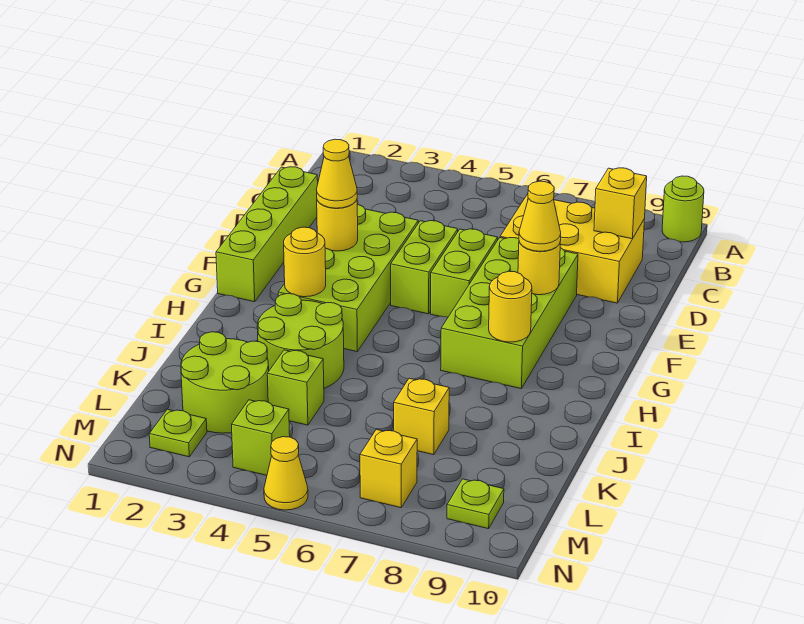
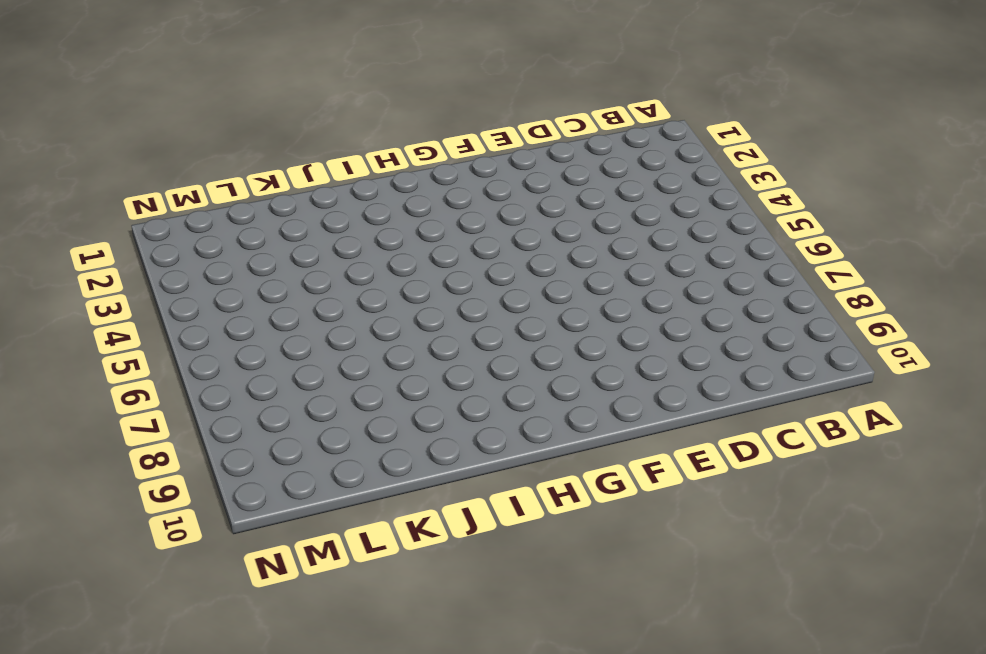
none -> lime 1x1 round brick [662,176,704,242]
none -> yellow 2x3 brick [500,194,644,303]
none -> lime 1x4 brick [216,167,318,302]

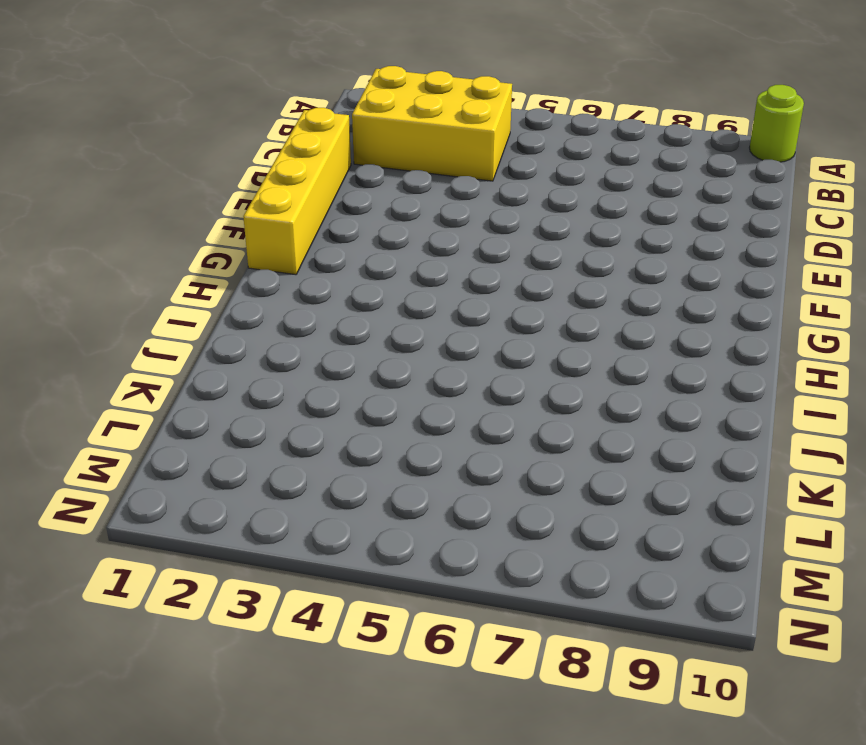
yellow 2x3 brick [352,66,512,181] -> yellow 2x3 brick moved to [500,194,644,303]
yellow 1x4 brick [243,108,351,275] -> lime 1x4 brick [216,167,318,302]
none -> lime 2x4 brick [278,204,418,352]
none -> lime 1x2 brick [391,221,458,314]
none -> lime 1x2 brick [431,229,498,317]

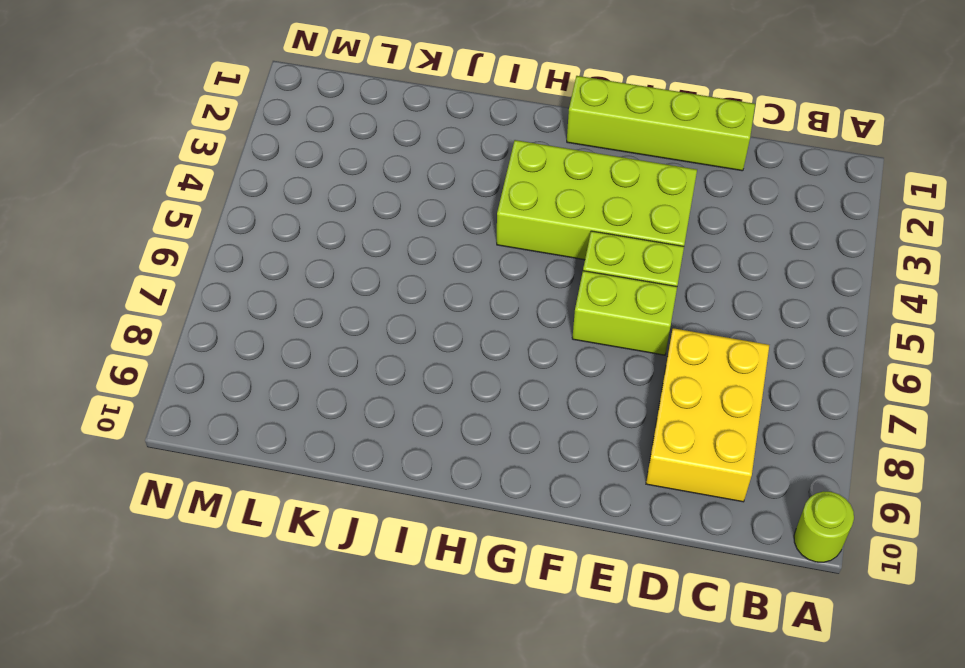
none -> lime 2x4 brick [441,238,578,388]
none -> lime 2x2 round brick [257,294,344,388]
none -> lime 2x2 round brick [181,332,269,433]

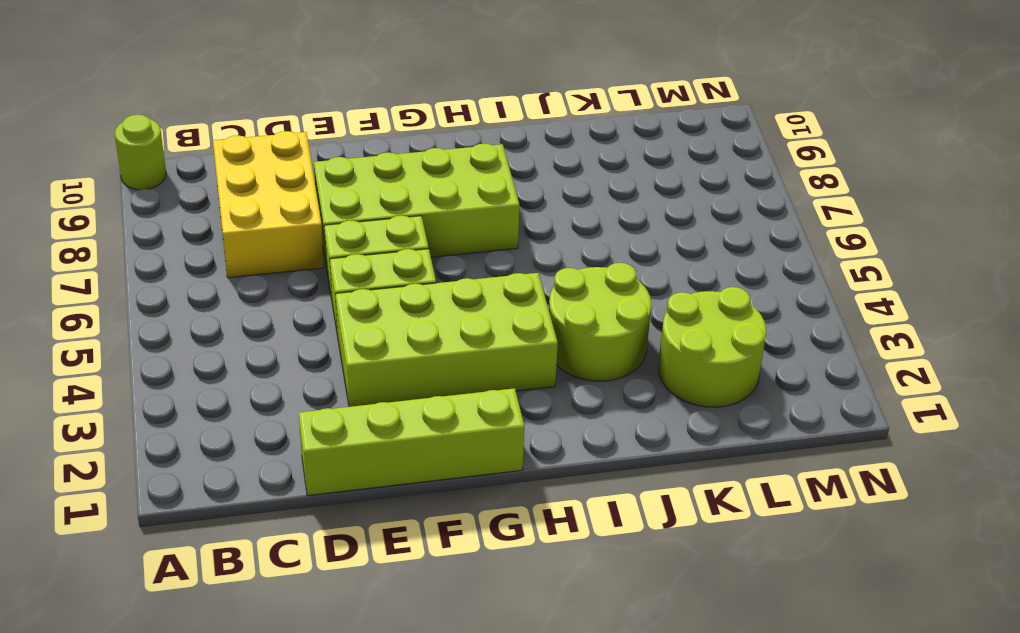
none -> lime 1x1 brick [267,350,324,425]
none -> yellow 1x1 brick [394,378,449,455]
none -> lime 1x1 plate [149,409,207,457]

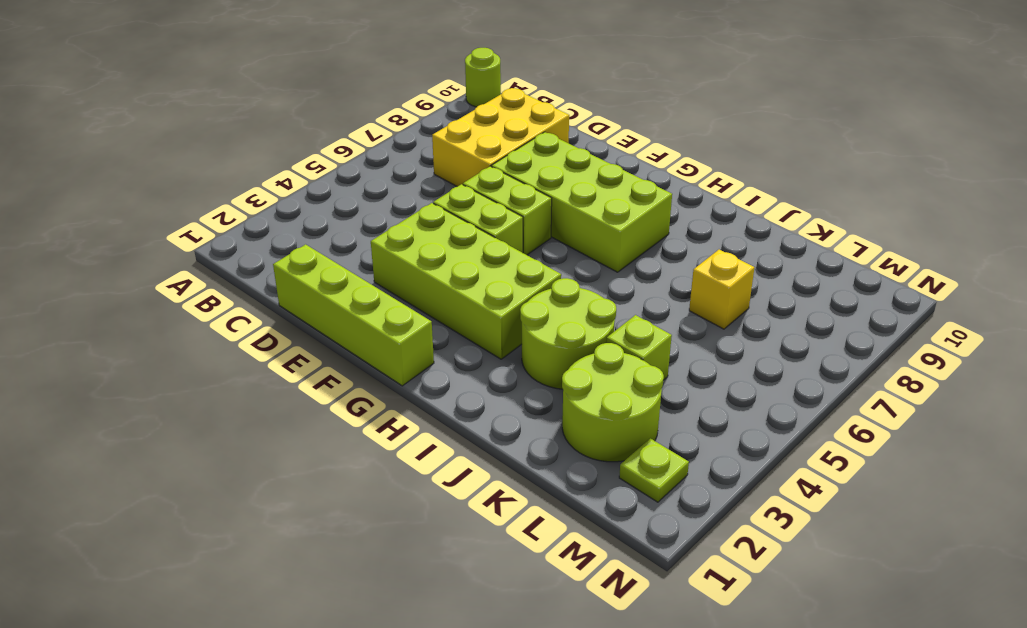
none -> lime 1x1 brick [232,400,290,475]
none -> yellow 1x1 brick [360,429,417,508]
none -> lime 1x1 plate [447,479,504,529]

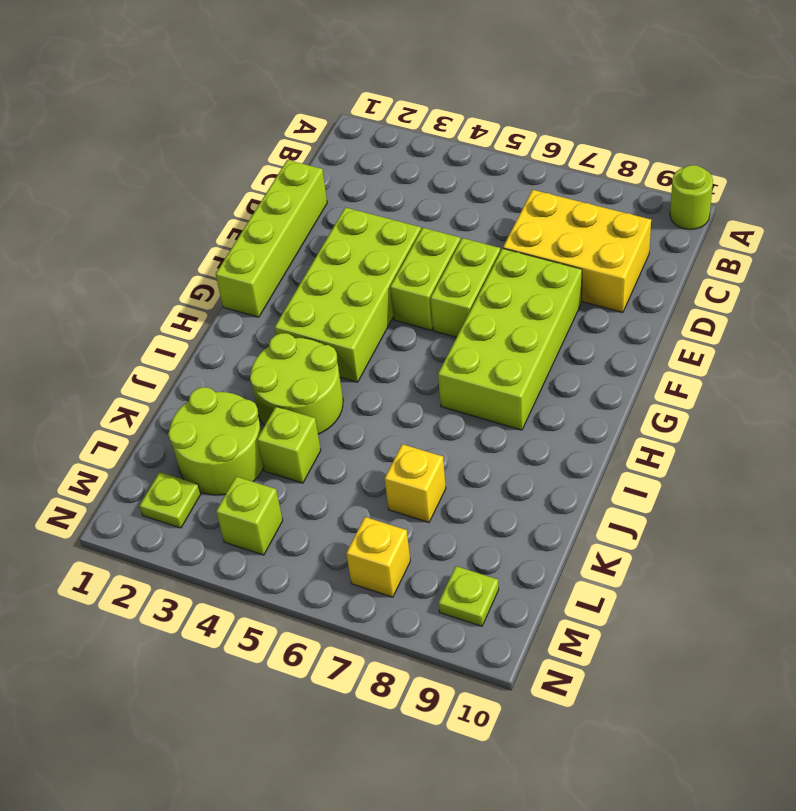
none -> yellow 1x1 cone [264,437,308,510]
none -> yellow 1x1 brick [594,168,647,239]
none -> yellow 1x1 round brick [317,200,358,251]

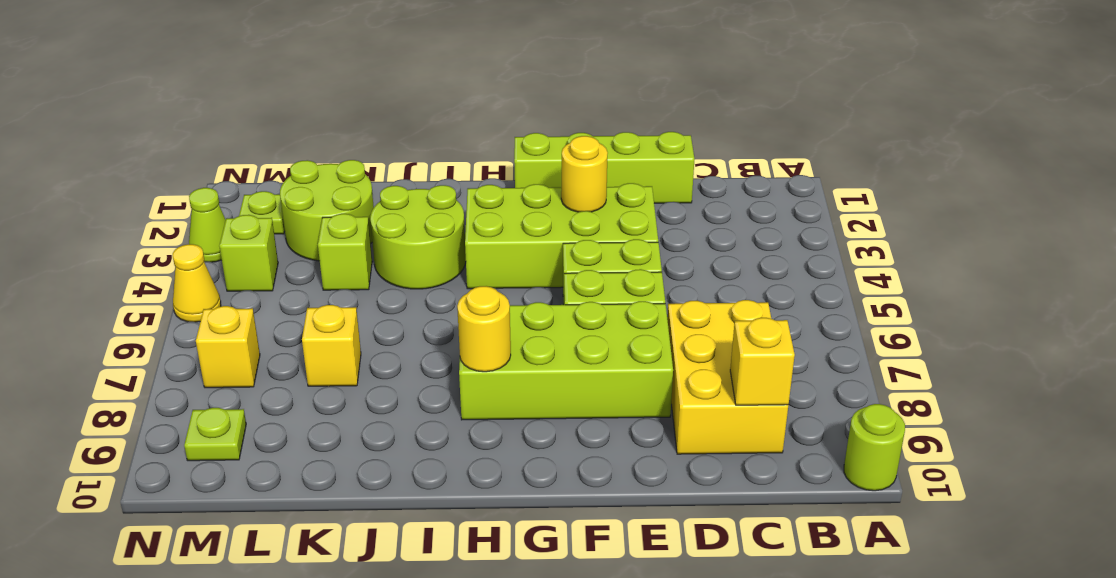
lime 1x1 cone [189,188,226,262] -> none
none -> yellow 1x1 round brick [518,242,560,295]
none -> yellow 1x1 round brick [284,227,326,297]
none -> yellow 1x1 cone [317,139,357,208]

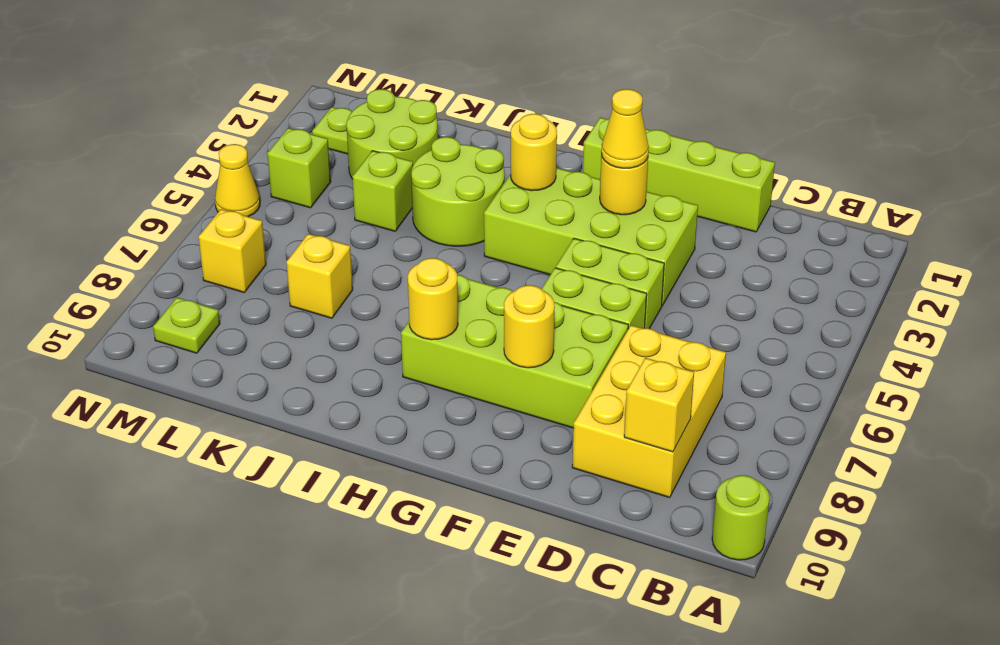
none -> yellow 1x1 cone [519,181,561,251]

